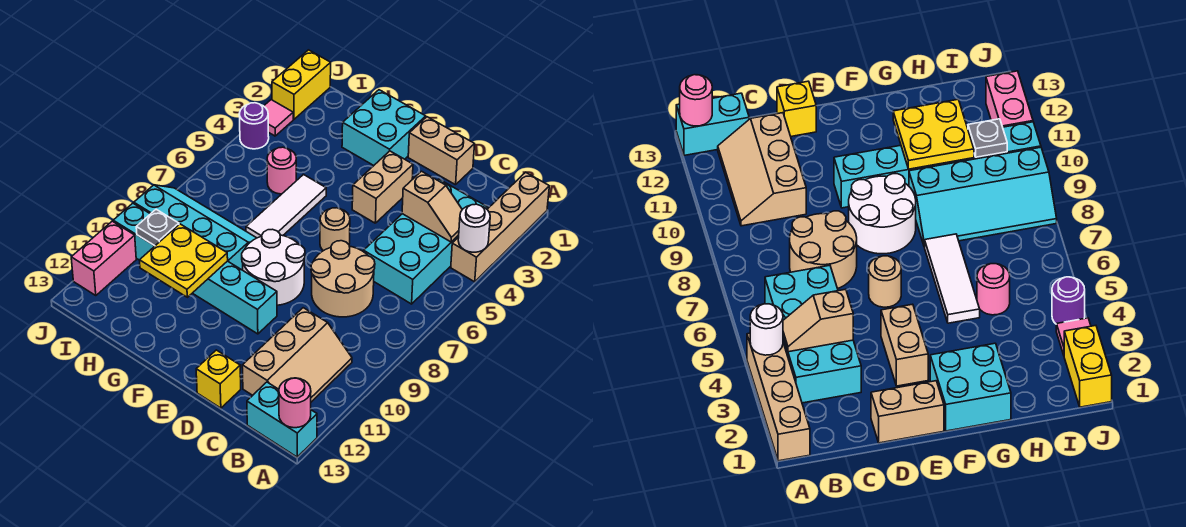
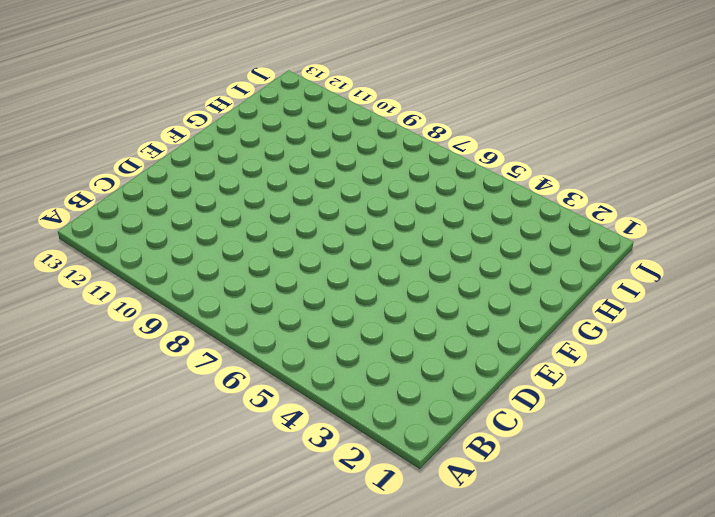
none -> tan 1x4 brick [451,172,549,282]
none -> cyan 1x2 brick [247,382,317,457]
none -> cyan 2x4 brick [364,179,488,304]

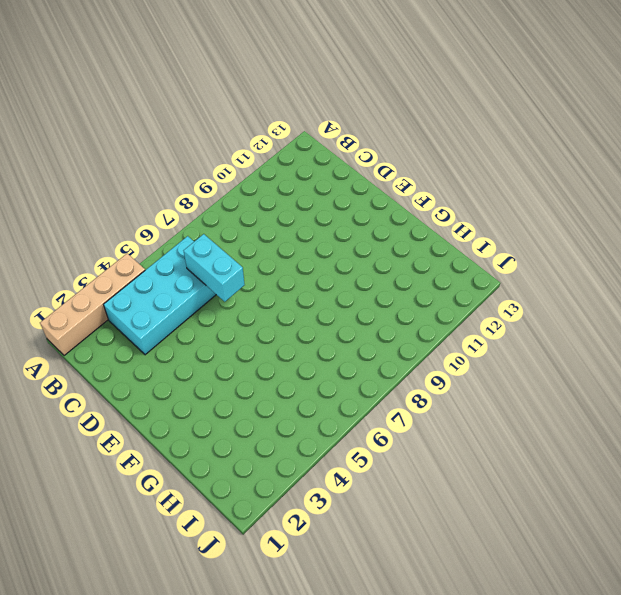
cyan 1x2 brick [184,234,245,302] -> cyan 1x2 brick moved to [247,382,317,457]
none -> tan 2x3 slope [242,308,352,402]
none -> tan 2x2 round brick [311,241,375,317]
none -> tan 1x2 brick [408,117,475,185]

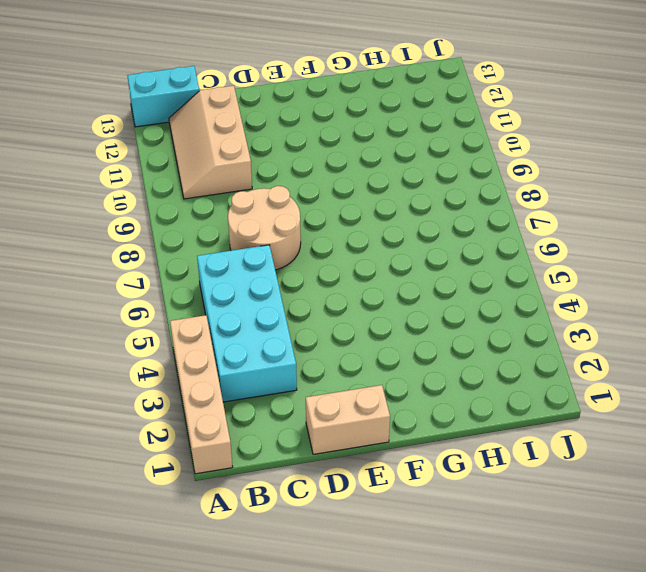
none -> yellow 1x1 brick [196,350,241,408]
none -> tan 1x2 brick [352,151,413,223]
none -> tan 1x1 round brick [320,208,350,251]

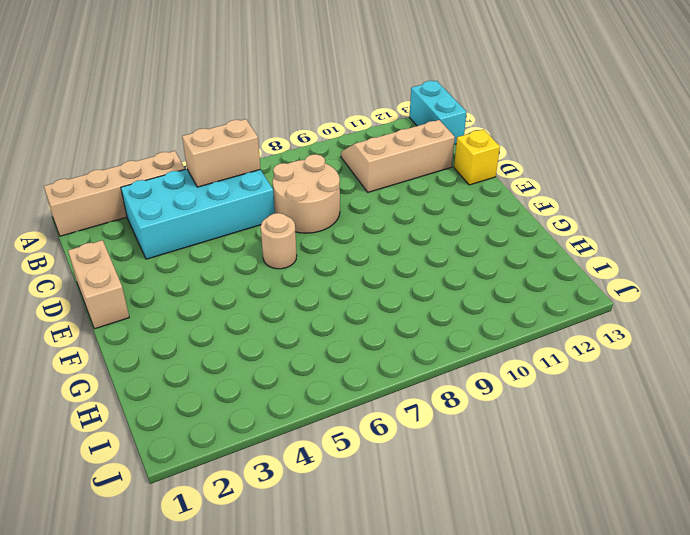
tan 1x2 brick [182,119,261,187] -> tan 1x2 brick moved to [352,151,413,223]
none -> white 2x2 round brick [242,229,305,305]
none -> cyan 1x6 brick [113,203,277,334]
none -> cyan 2x2 brick [342,90,426,165]

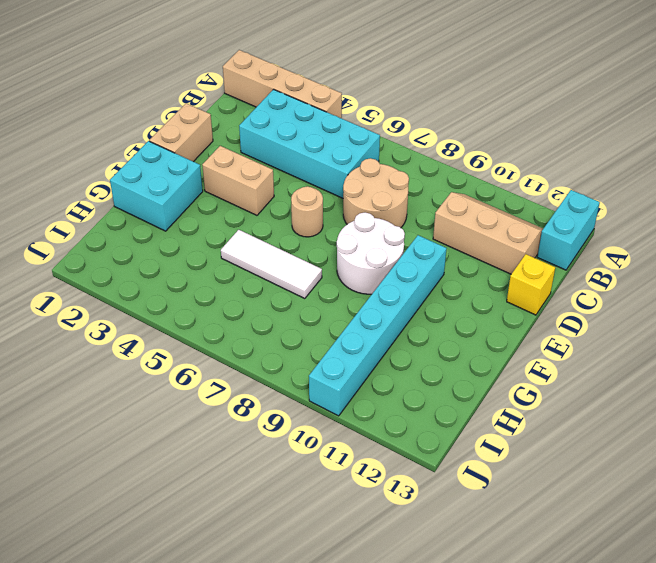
none -> cyan 2x4 slope [134,185,256,270]
none -> pink 1x1 round brick [267,147,296,194]
none -> yellow 1x2 brick [272,50,331,119]

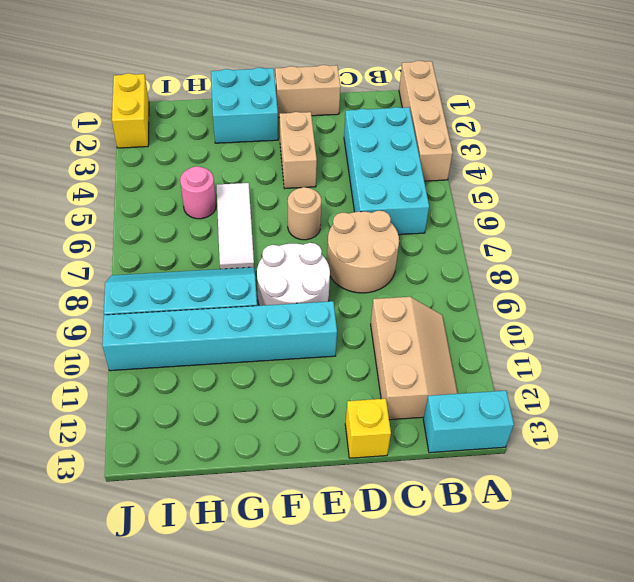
none -> pink 1x1 tile [264,100,293,136]
none -> purple 1x1 round brick [239,103,269,149]
none -> pink 1x2 brick [71,221,136,296]

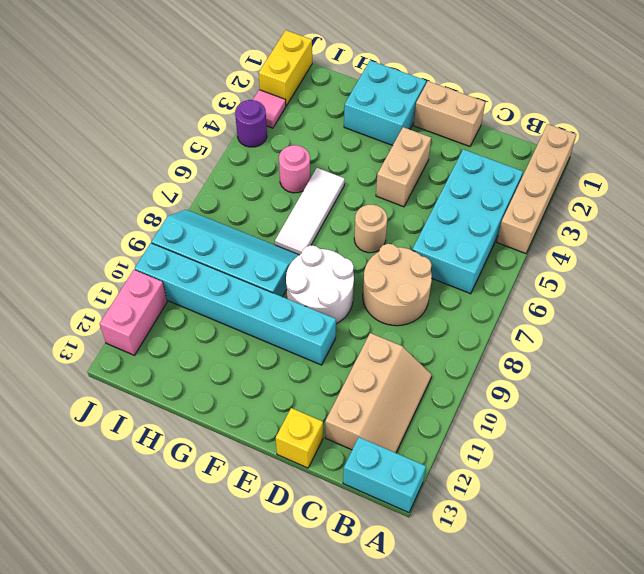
none -> white 1x1 round brick [458,204,490,252]
none -> pink 1x1 round brick [279,378,311,428]
none -> tan 1x2 slope [402,171,462,242]

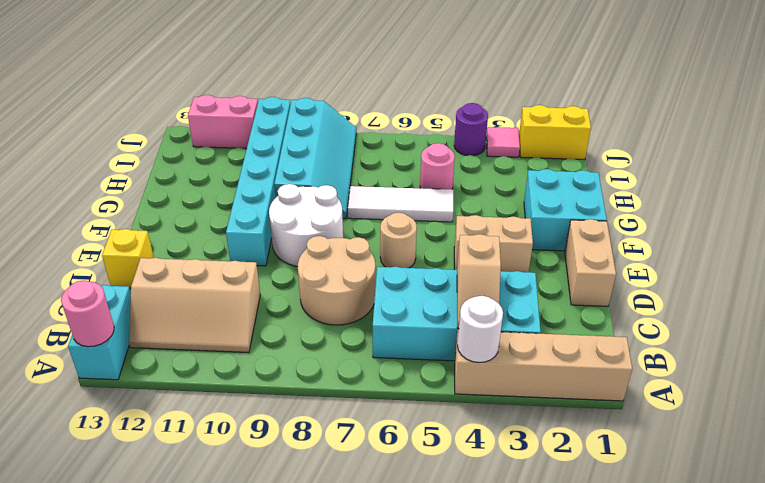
none -> yellow 2x2 plate [140,224,228,297]
none -> grey 1x1 plate [136,209,179,246]

